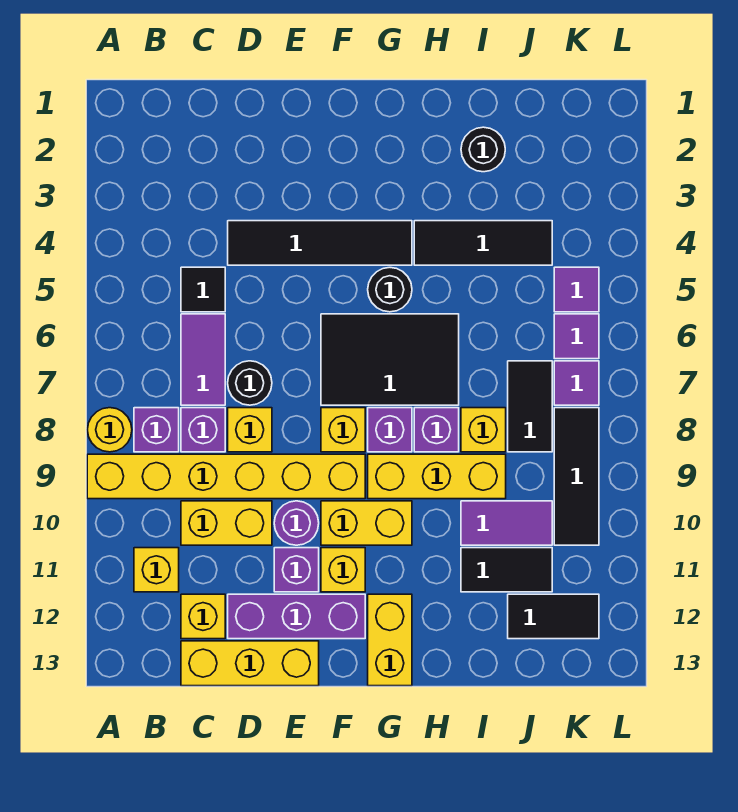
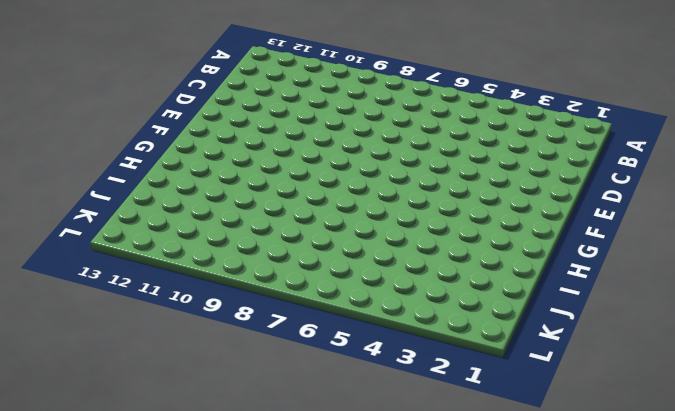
none -> yellow 1x1 round brick [87,408,132,452]
none -> yellow 1x6 brick [87,454,365,499]
none -> purple 1x1 brick [134,408,179,452]
none -> yellow 1x1 brick [134,548,179,592]

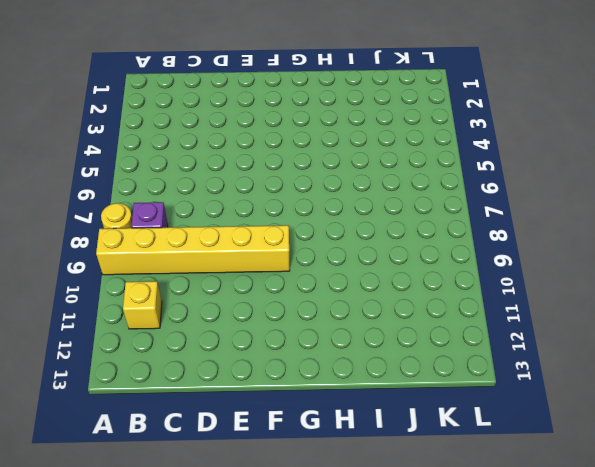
none -> black 1x1 tile [181,267,225,312]
none -> purple 1x2 tile [181,314,225,405]
none -> purple 1x1 brick [181,408,225,452]
none -> yellow 1x2 brick [181,501,272,545]

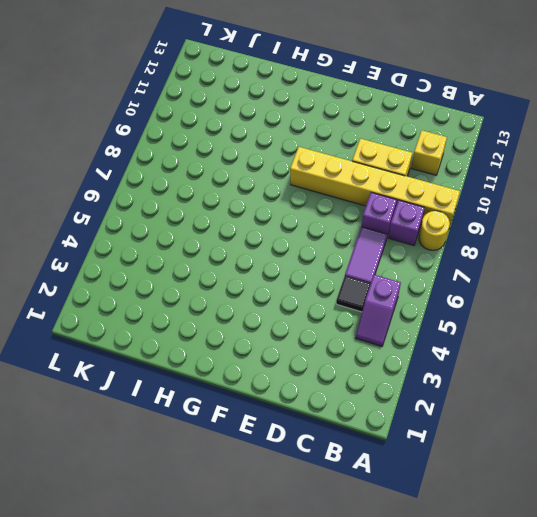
purple 1x2 slope [356,275,401,346] -> none
none -> yellow 1x1 brick [181,594,225,639]
none -> yellow 1x3 brick [181,641,319,686]
none -> black 1x4 tile [228,221,412,265]
none -> black 1x1 round brick [228,361,272,405]

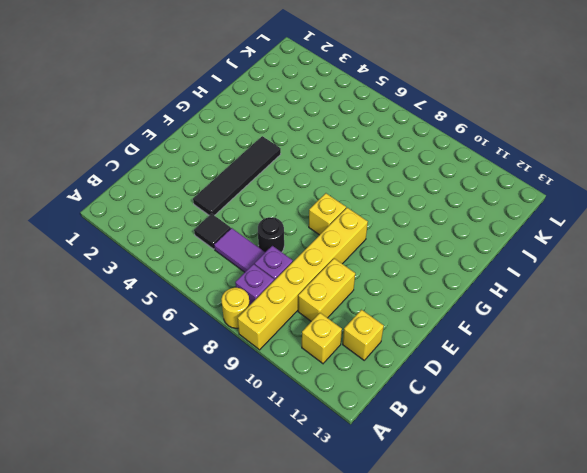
none -> yellow 1x3 brick [181,641,319,686]
none -> yellow 1x1 brick [228,408,272,452]
none -> purple 1x3 brick [228,594,365,639]
none -> purple 1x1 round brick [274,501,319,545]

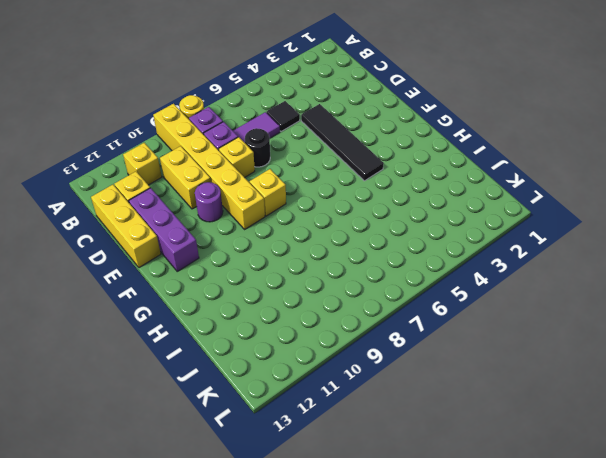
none -> purple 1x1 brick [274,548,319,592]
none -> black 2x3 tile [321,314,459,405]
none -> yellow 1x2 brick [321,501,412,545]
none -> yellow 1x1 brick [321,548,365,592]

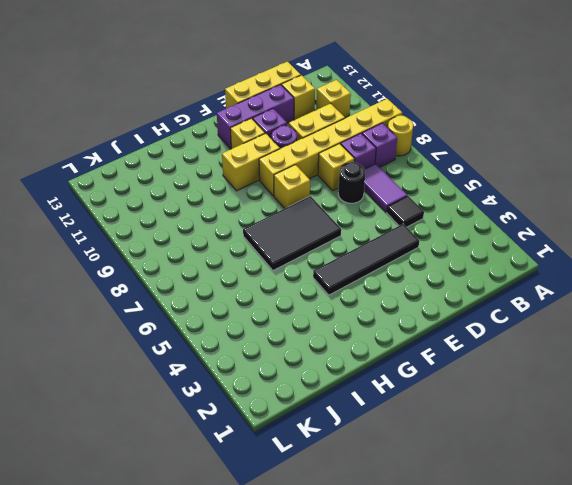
none -> black 1x1 round brick [368,268,412,312]
none -> purple 1x1 brick [368,408,412,452]
none -> yellow 1x3 brick [368,454,506,499]
none -> yellow 1x2 brick [368,594,412,686]

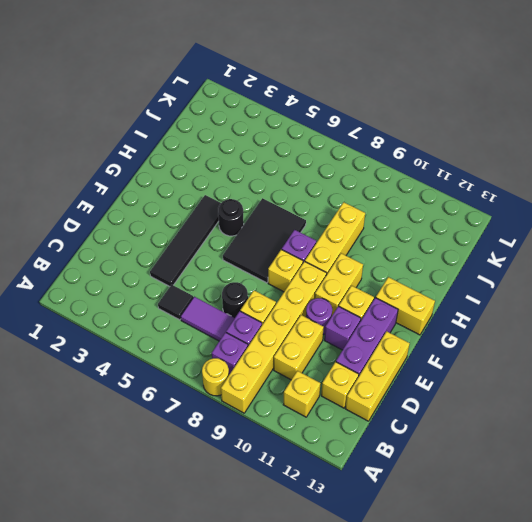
none -> black 1x3 tile [414,221,552,265]
none -> purple 1x1 brick [414,408,459,452]
none -> black 1x1 round brick [461,127,505,172]
none -> yellow 1x1 brick [461,408,506,452]

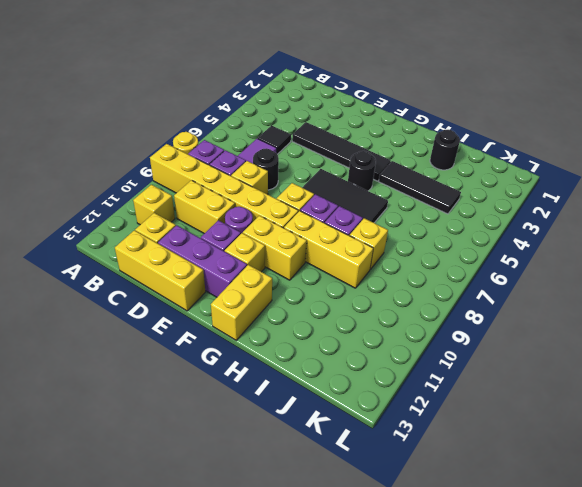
none -> purple 1x2 tile [461,501,552,545]
none -> black 1x2 tile [461,548,552,592]
none -> black 1x2 tile [508,361,552,452]
none -> black 1x2 tile [508,594,599,639]

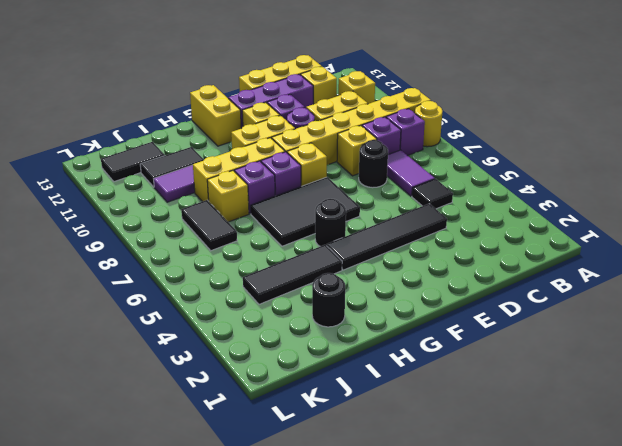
none -> purple 1x1 tile [554,267,599,312]
none -> purple 1x1 tile [554,314,599,359]
none -> purple 1x1 tile [554,361,599,405]
none -> black 1x3 tile [554,408,599,545]

